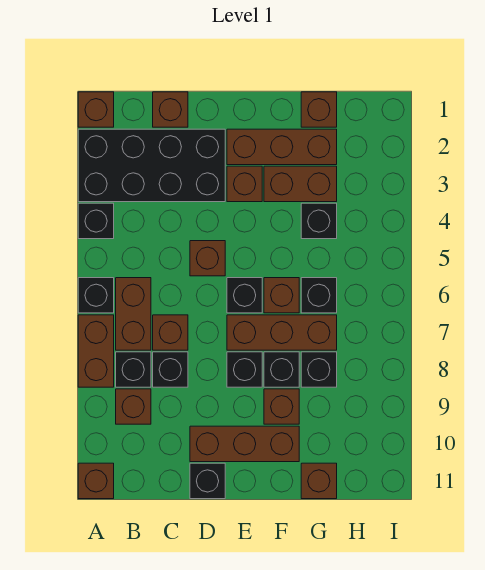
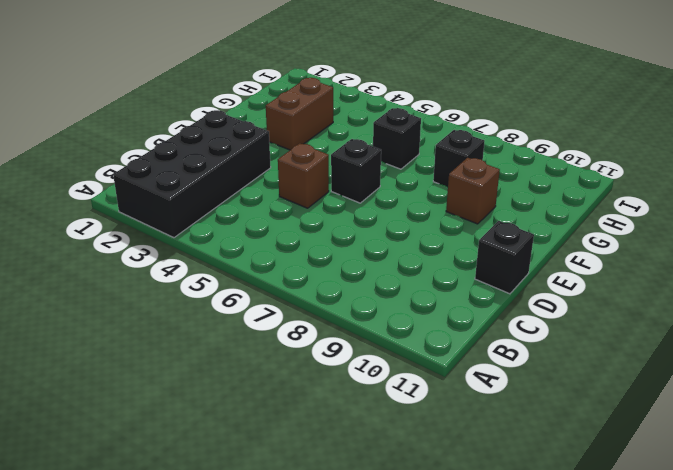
none -> brown 1x1 brick [78,92,114,127]
none -> black 1x1 brick [78,203,114,239]
none -> black 1x1 brick [78,278,114,313]

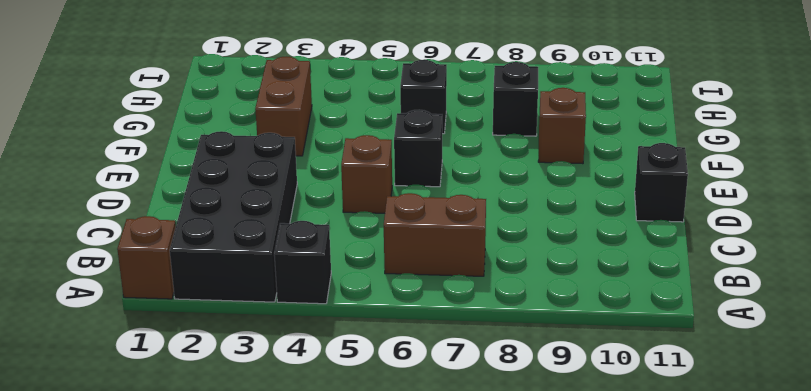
none -> black 1x1 brick [78,278,114,313]
none -> brown 1x2 brick [78,315,114,387]
none -> brown 1x1 brick [78,463,114,499]

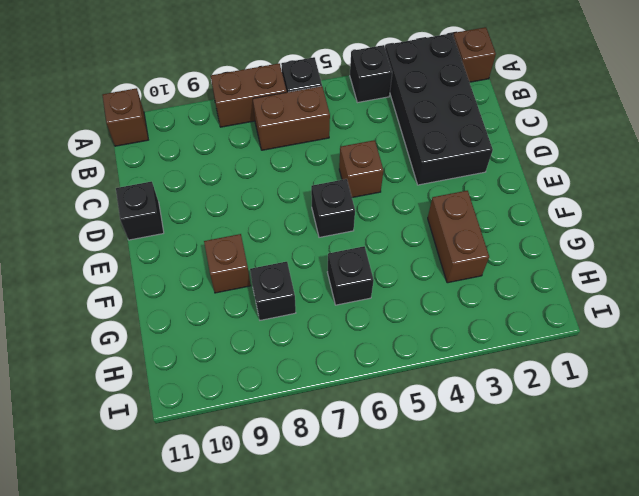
none -> black 1x1 brick [116,352,151,387]
none -> brown 1x1 brick [116,389,151,424]
none -> brown 1x1 brick [153,92,188,127]

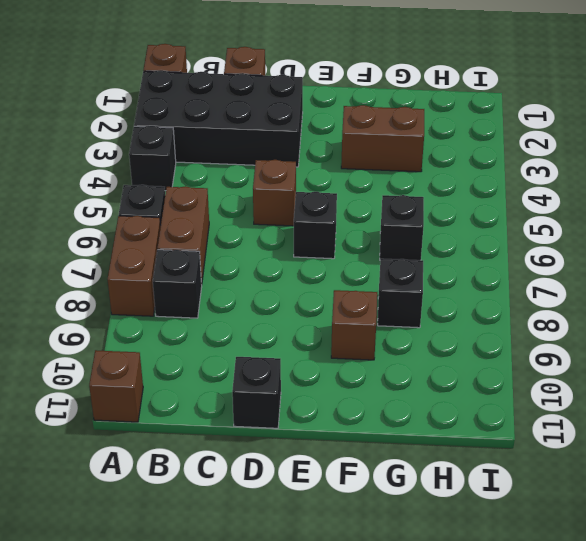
none -> brown 1x1 brick [116,389,151,424]
none -> brown 1x1 brick [153,315,188,350]
none -> black 1x1 brick [153,352,188,387]

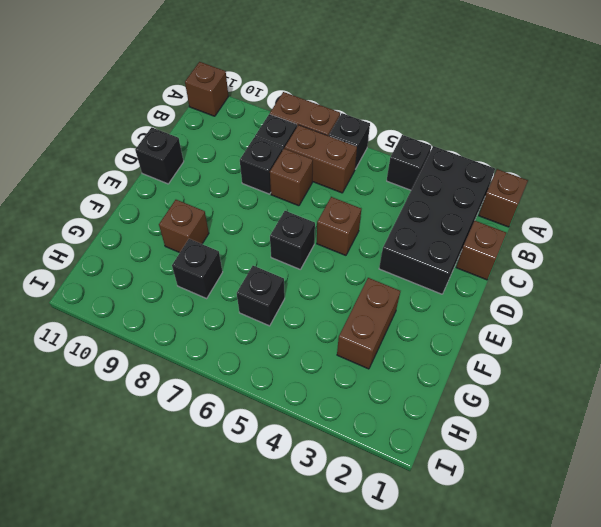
none -> brown 1x1 brick [116,389,151,424]
none -> brown 1x3 brick [190,426,299,462]
none -> brown 1x3 brick [227,129,337,165]

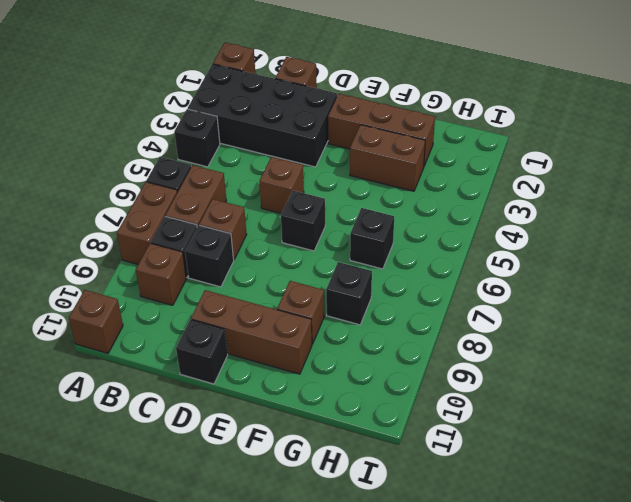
none -> brown 1x1 brick [227,166,262,202]
none -> brown 1x3 brick [227,315,337,350]
none -> black 1x1 brick [227,352,262,387]

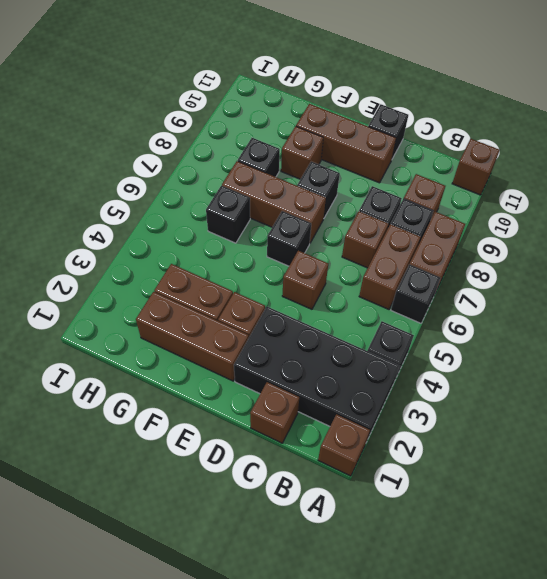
none -> brown 1x1 brick [264,278,299,313]
none -> black 1x1 brick [264,352,299,387]
none -> brown 1x1 brick [301,92,337,127]

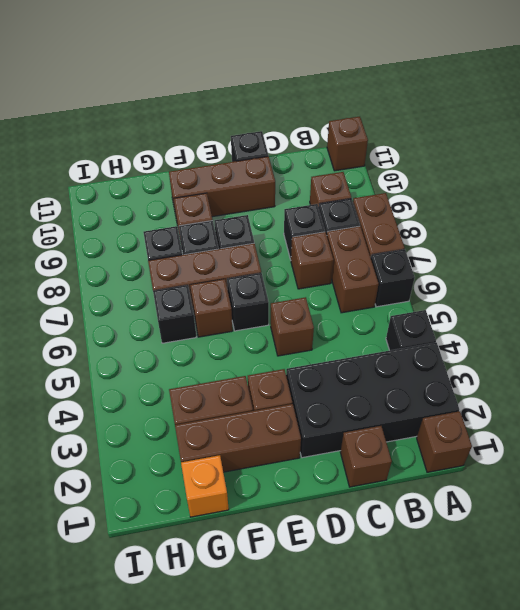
orange 1x1 brick [181,455,229,517] -> brown 1x1 brick [301,92,337,127]
none -> black 1x1 brick [301,203,337,239]
none -> brown 1x1 brick [301,463,337,499]

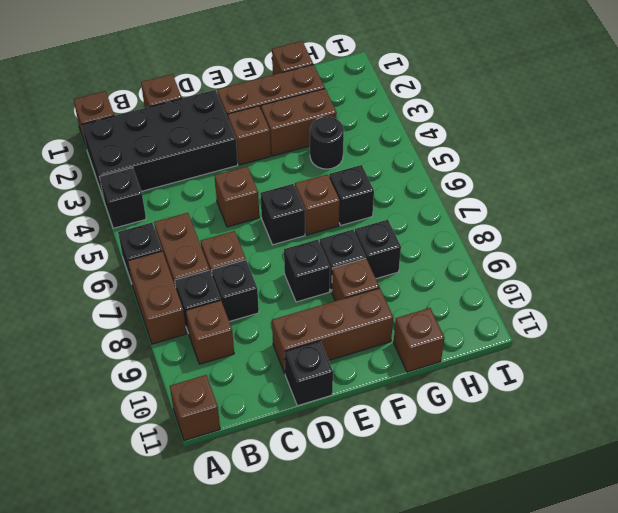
black 1x1 round brick [310,117,344,169] -> black 1x1 brick [301,203,337,239]
none -> brown 1x3 brick [227,315,337,350]

